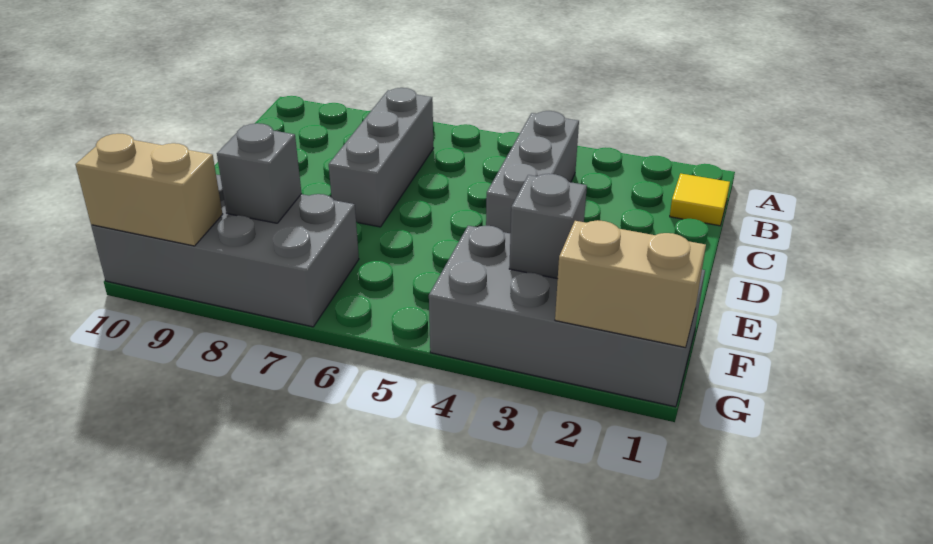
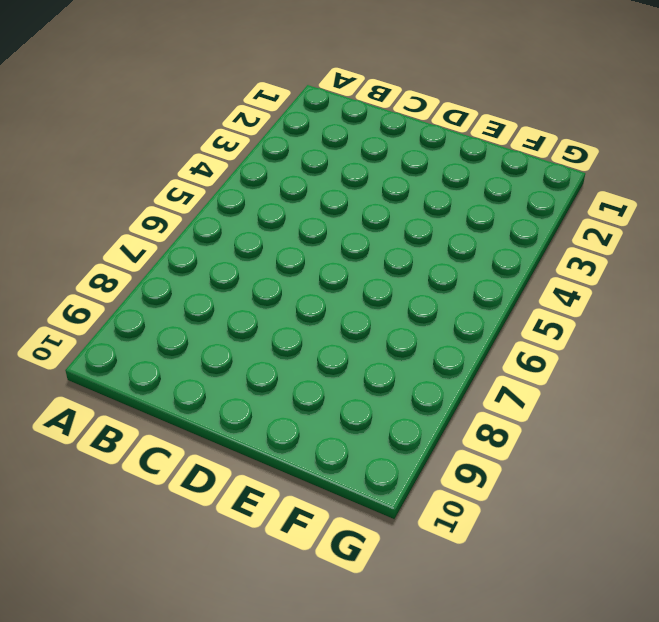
none -> yellow 1x1 tile [670,174,730,226]
none -> grey 1x3 brick [486,111,579,233]

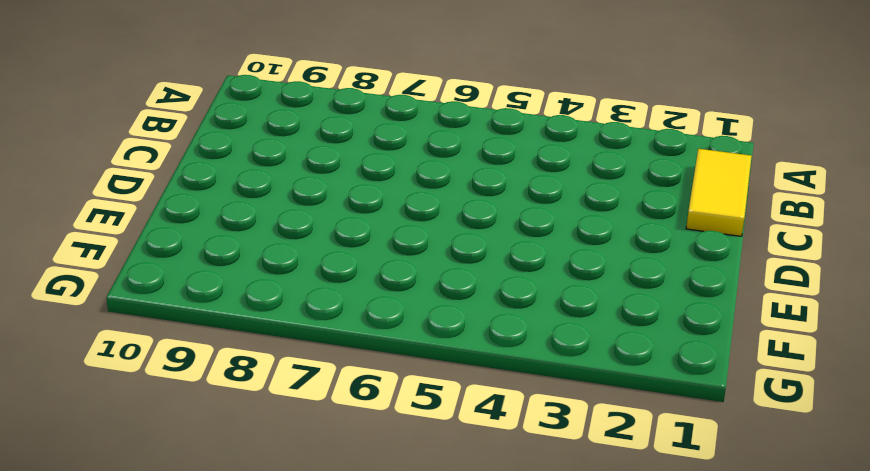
yellow 1x2 tile [686,149,752,236] -> yellow 1x1 tile [670,174,730,226]
none -> grey 1x3 brick [486,111,579,233]
none -> grey 1x3 brick [329,88,433,227]

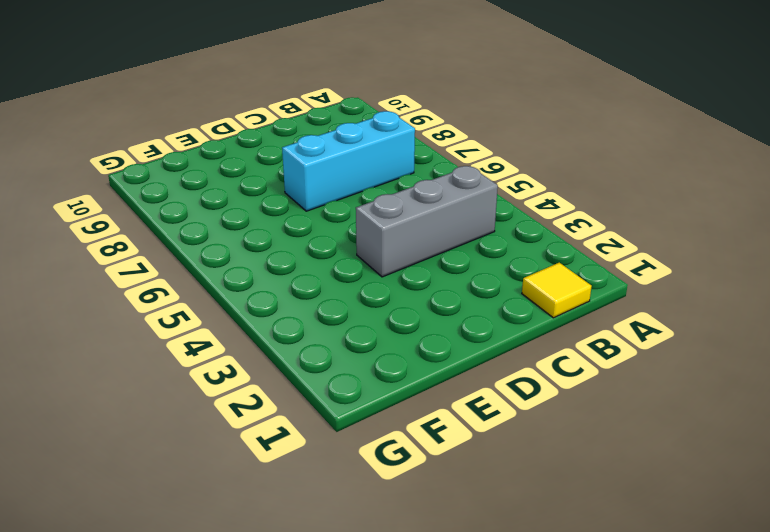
cyan 1x3 brick [282,111,415,211] -> grey 1x3 brick [329,88,433,227]
none -> grey 2x4 brick [429,226,705,407]
none -> grey 2x4 brick [91,175,359,327]

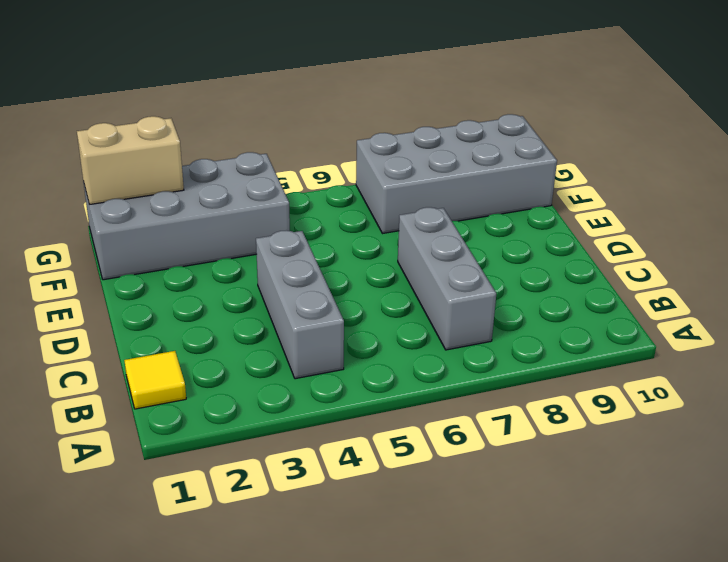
none -> grey 1x1 brick [509,174,587,279]
none -> grey 1x1 brick [217,123,302,223]

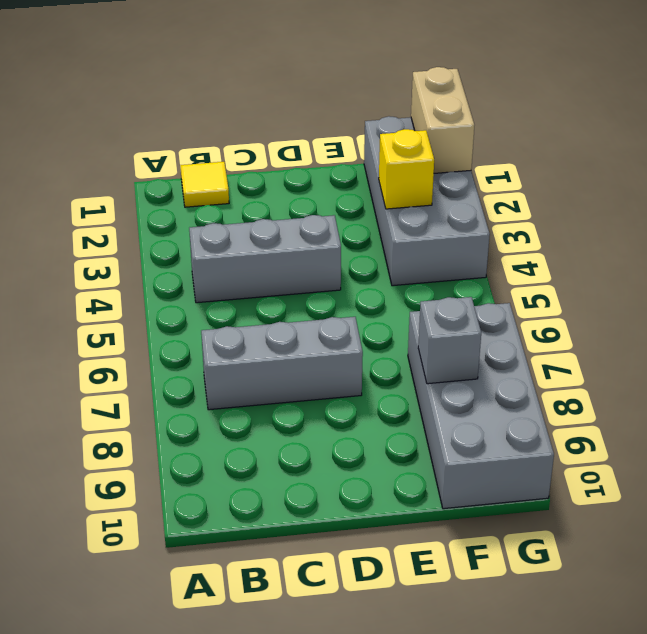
yellow 1x1 brick [379,129,434,209] -> grey 1x1 brick [509,174,587,279]
none -> tan 1x2 brick [76,134,223,246]

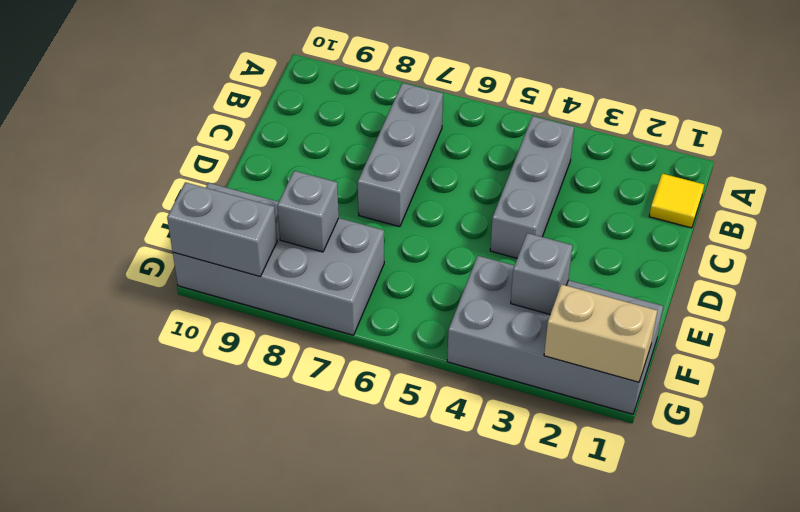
grey 1x2 brick [167,182,277,277] -> tan 1x2 brick [76,134,223,246]

